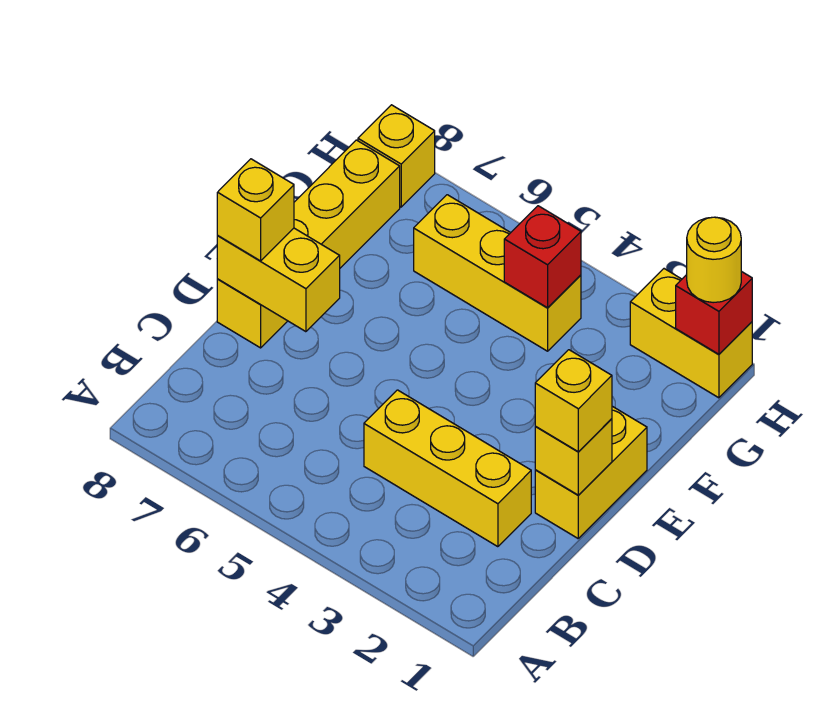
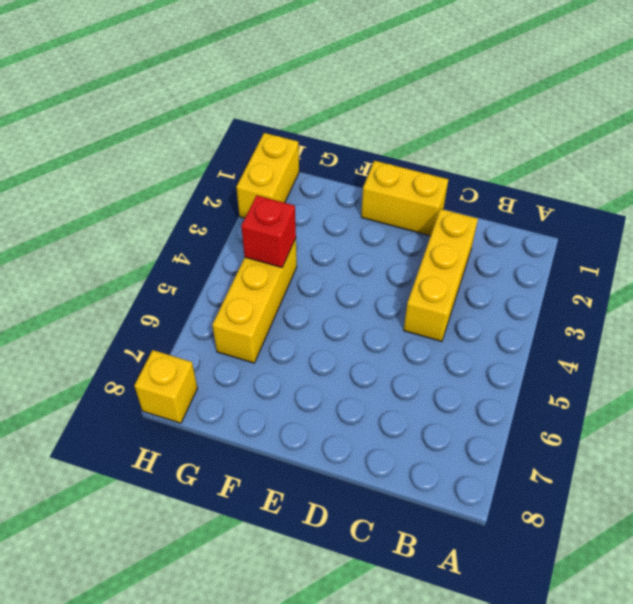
none -> yellow 1x4 brick [217,140,400,348]
none -> yellow 1x1 brick [535,419,612,495]
none -> yellow 1x2 brick [217,228,340,332]

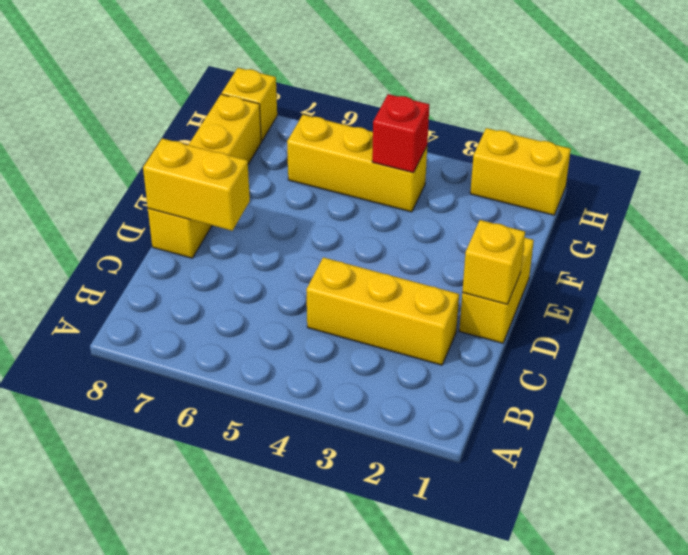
none -> red 1x1 brick [676,271,752,354]
none -> yellow 1x1 brick [535,350,612,452]
none -> yellow 1x1 brick [217,159,294,261]

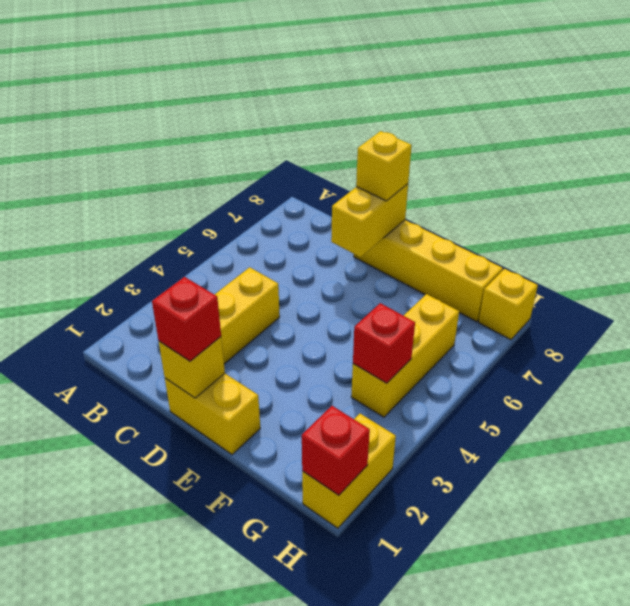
red 1x1 brick [152,277,221,361] -> yellow 1x1 brick [535,350,612,452]
none -> yellow 1x1 round brick [687,217,741,303]

